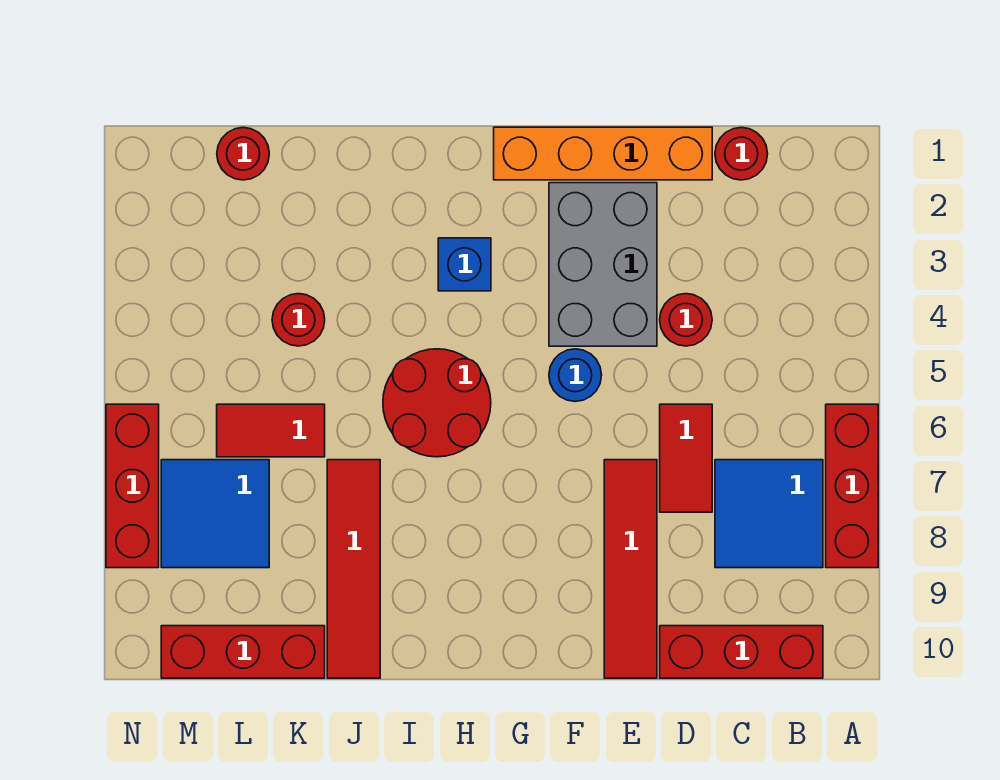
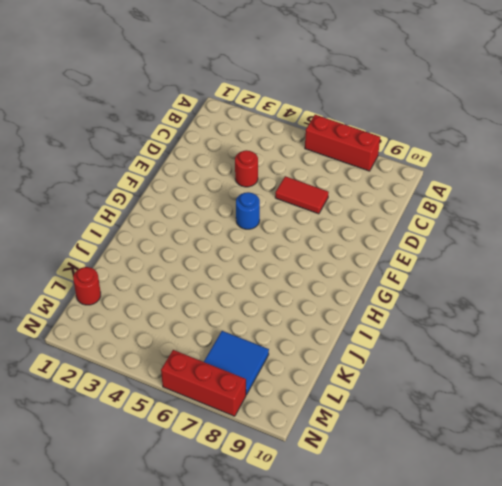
none -> blue 2x2 tile [715,460,823,568]
none -> red 1x3 brick [660,626,823,678]
none -> red 1x1 round brick [715,127,768,180]

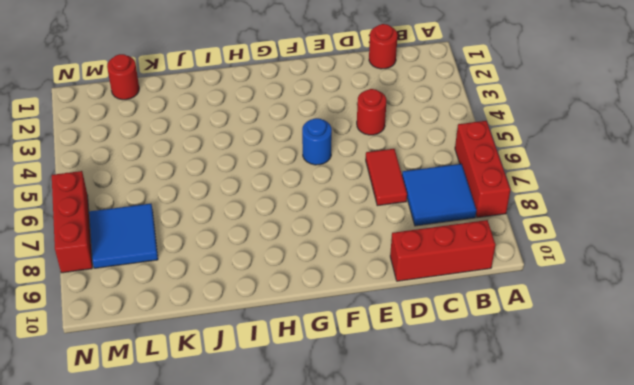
none -> orange 1x4 brick [494,127,712,180]
none -> grey 2x3 brick [549,183,657,346]
none -> red 1x4 tile [604,460,657,678]

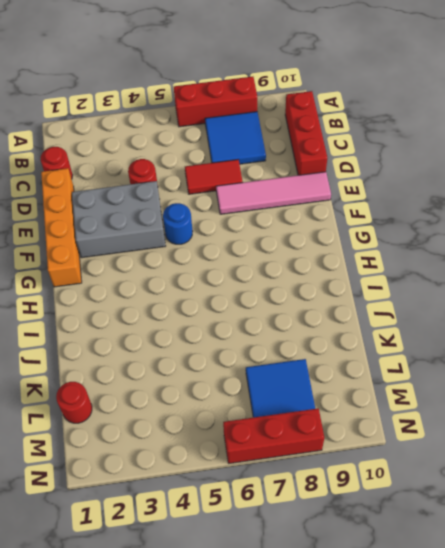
pink 1x4 tile [216,172,331,214] -> red 1x4 tile [604,460,657,678]
none -> blue 1x1 brick [438,238,491,291]
none -> red 2x2 round brick [383,349,491,457]
none -> red 1x4 tile [327,460,380,678]

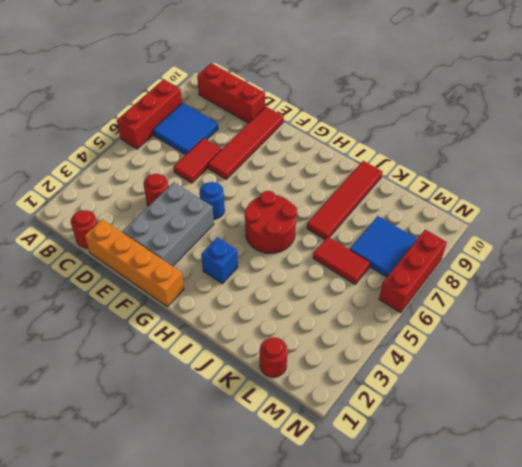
none -> red 1x1 round brick [272,294,325,346]
none -> red 1x3 brick [161,626,325,678]

